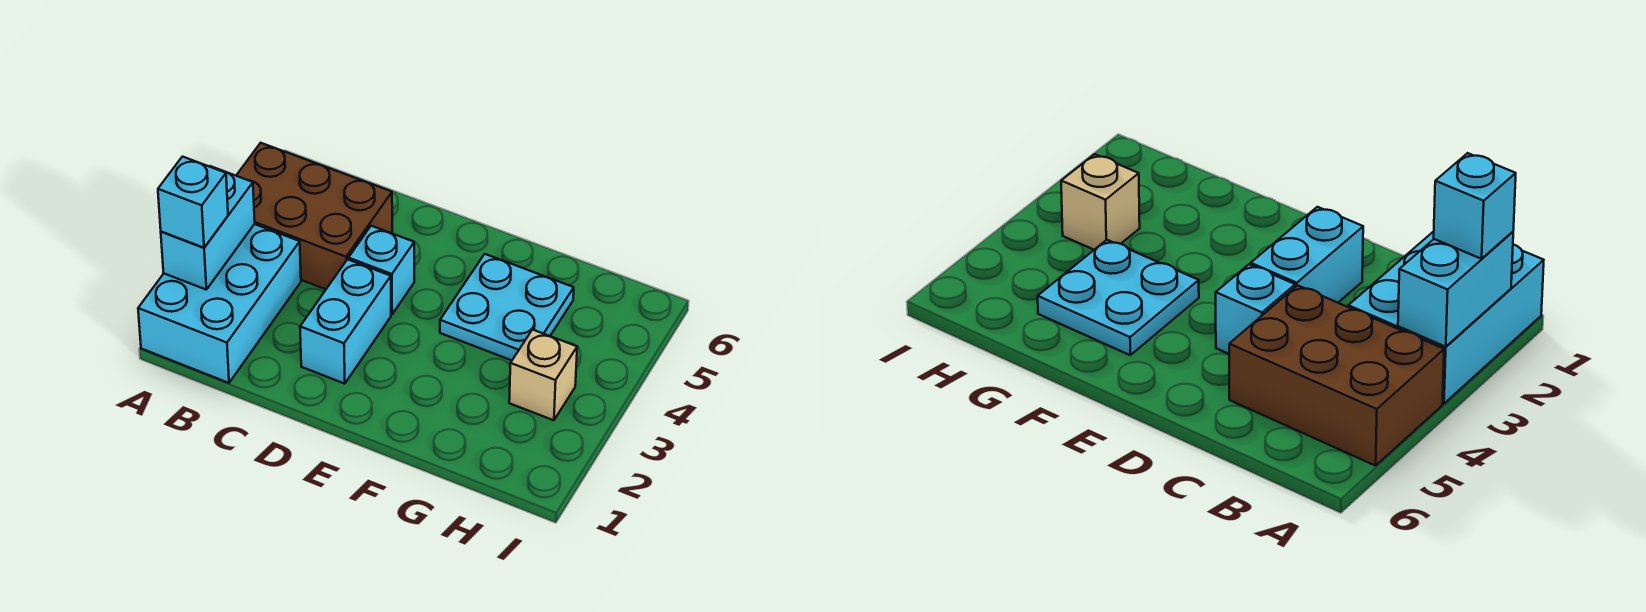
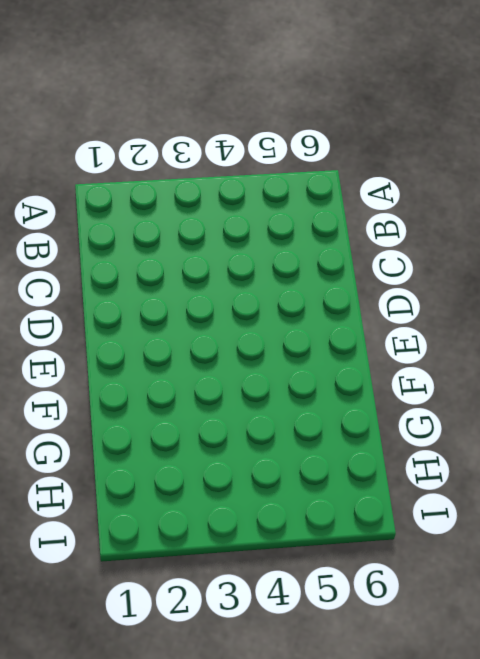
none -> cyan 2x3 brick [138,224,301,383]
none -> brown 2x3 brick [236,143,392,289]

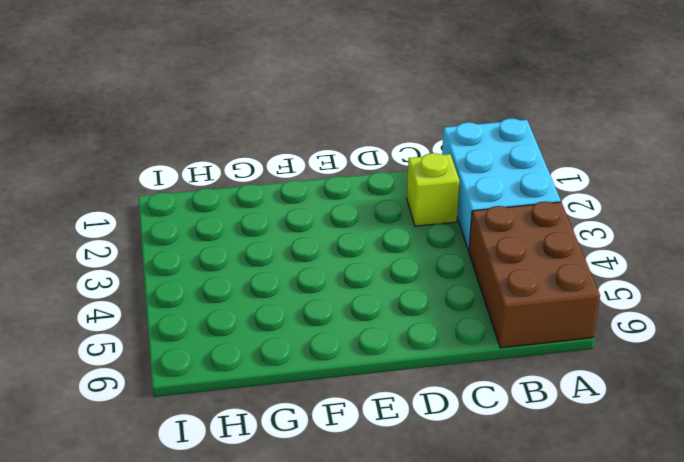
brown 2x3 brick [469,201,600,348] -> brown 2x3 brick turned to [236,143,392,289]
lime 1x1 brick [407,153,459,226] -> none
none -> cyan 1x2 brick [300,259,391,384]
none -> cyan 1x1 brick [348,226,414,314]

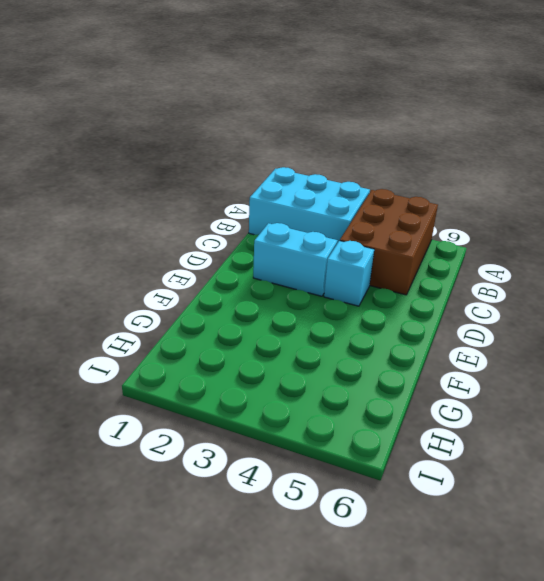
none -> cyan 2x2 plate [440,254,574,360]
none -> tan 1x1 brick [509,330,577,420]

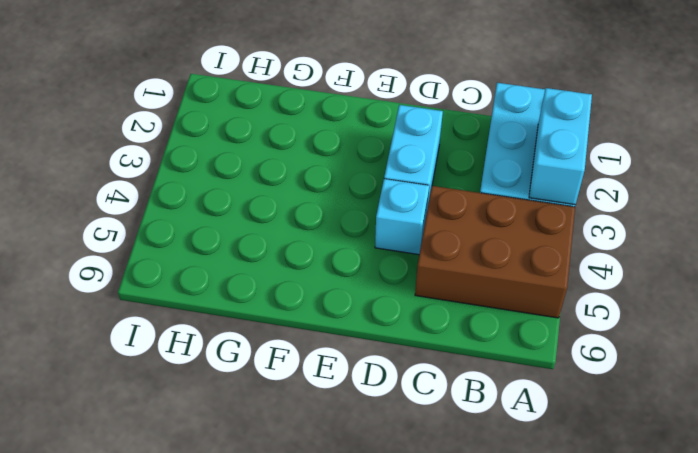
none -> cyan 2x2 plate [440,254,574,360]
none -> tan 1x1 brick [509,330,577,420]

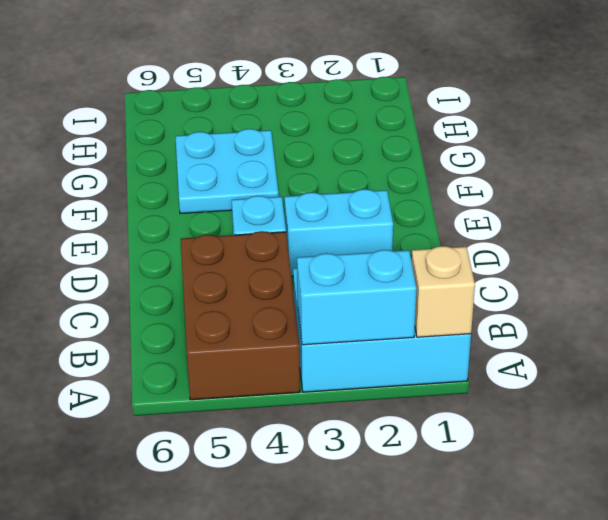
tan 1x1 brick [412,246,475,337] -> tan 1x1 brick moved to [509,330,577,420]
none -> cyan 1x1 brick [158,157,228,248]

